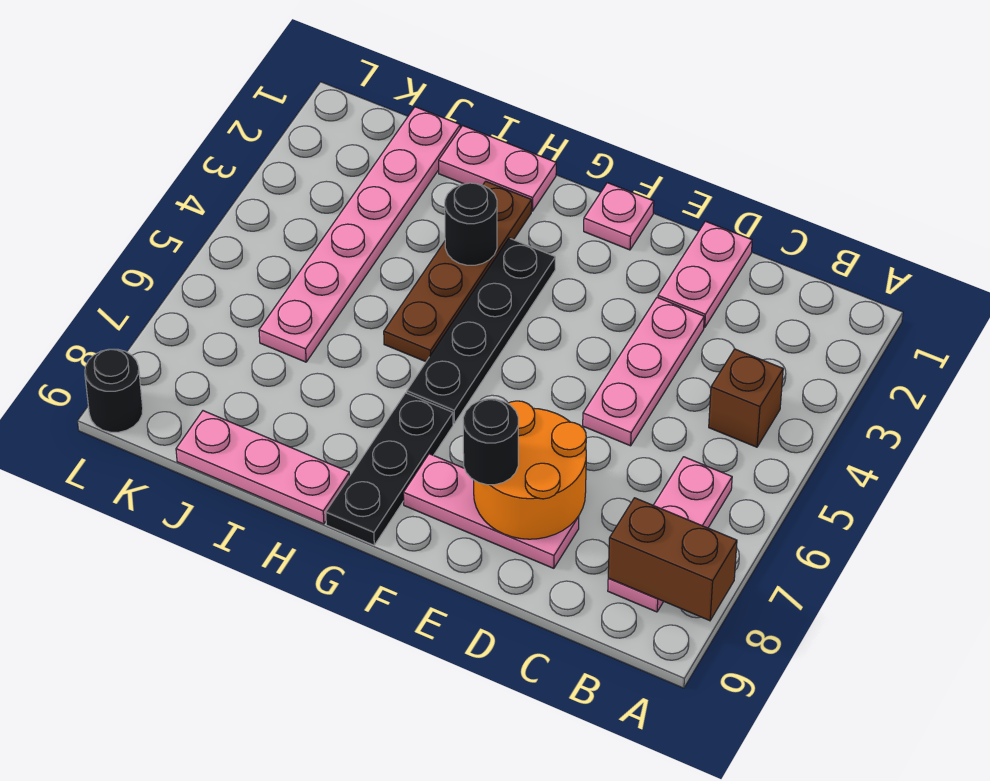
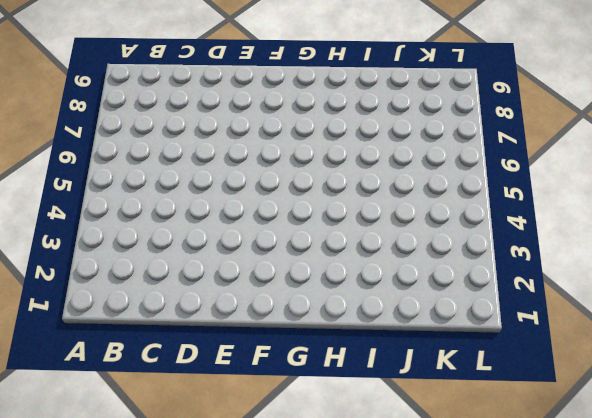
none -> brown 1x1 brick [709,349,783,447]
none -> pink 1x3 plate [608,457,732,612]
none -> pink 1x2 plate [658,221,752,328]

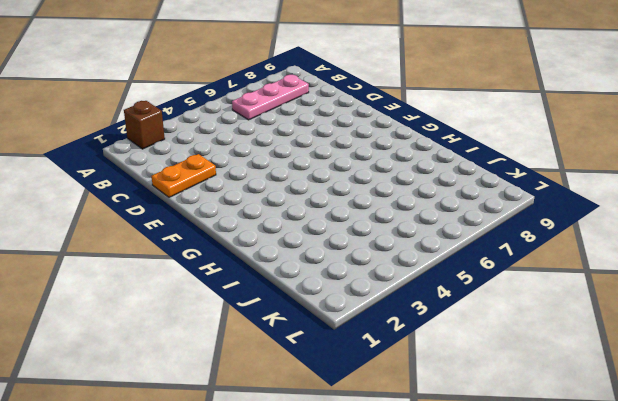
brown 1x1 brick [124,101,165,149] -> brown 1x1 brick moved to [709,349,783,447]
orange 1x2 plate [151,154,216,197] -> pink 1x2 plate [658,221,752,328]
none -> pink 1x3 plate [583,298,704,446]
none -> pink 1x3 plate [403,454,579,568]
none -> pink 1x1 plate [584,183,654,250]

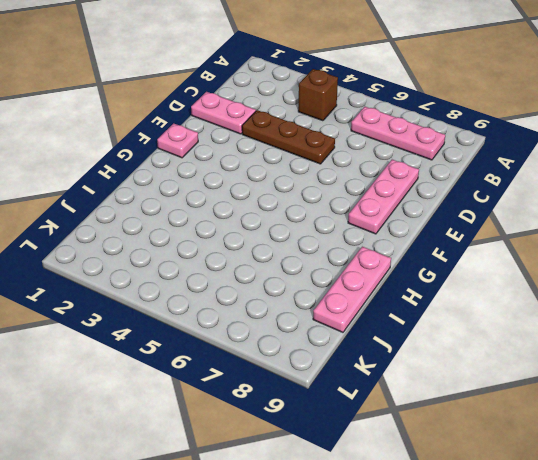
brown 1x3 plate [242,110,335,164] -> pink 1x3 plate [583,298,704,446]
none -> black 1x4 plate [407,238,555,423]
none -> black 1x3 plate [326,393,453,545]
none -> pink 1x2 plate [439,126,556,211]

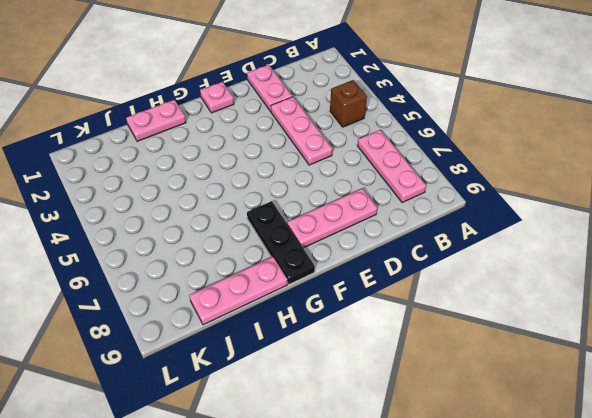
none -> black 1x4 plate [407,238,555,423]
none -> brown 1x4 plate [384,181,532,362]
none -> pink 1x6 plate [259,107,460,362]

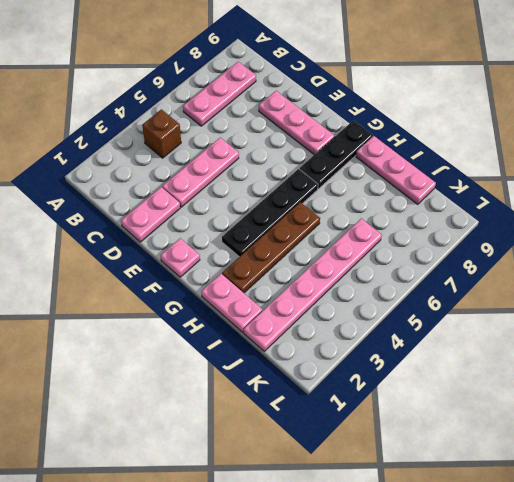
none -> black 1x1 round brick [85,349,143,432]
none -> brown 1x2 brick [608,498,737,621]
none -> orange 2x2 round brick [474,401,586,539]

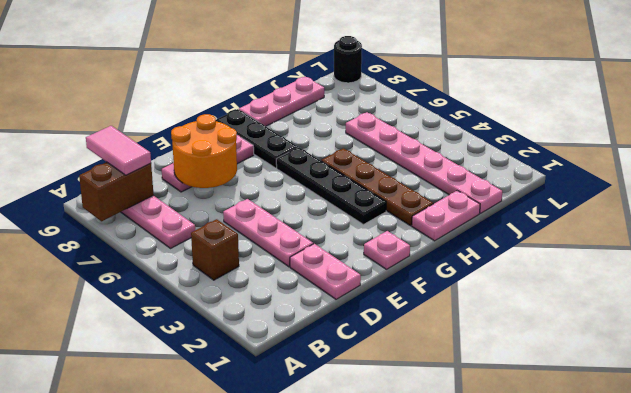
pink 1x2 tile [86,126,151,175] -> none
none -> black 1x1 round brick [445,183,497,265]
none -> black 1x1 round brick [463,399,518,485]

